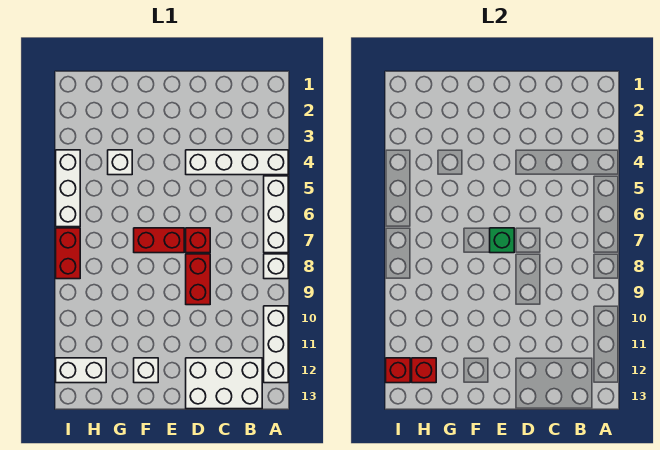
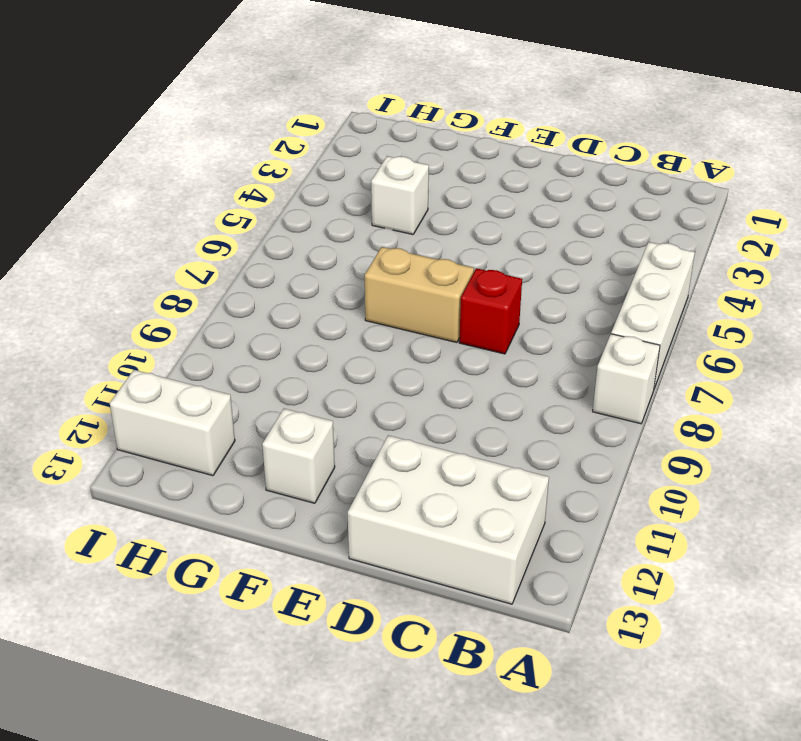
tan 1x2 brick [365,247,474,342] -> red 1x2 brick [134,228,184,253]
none -> white 1x4 brick [186,150,288,175]
none -> white 1x3 brick [264,306,288,383]
none -> red 1x2 brick [186,254,210,305]

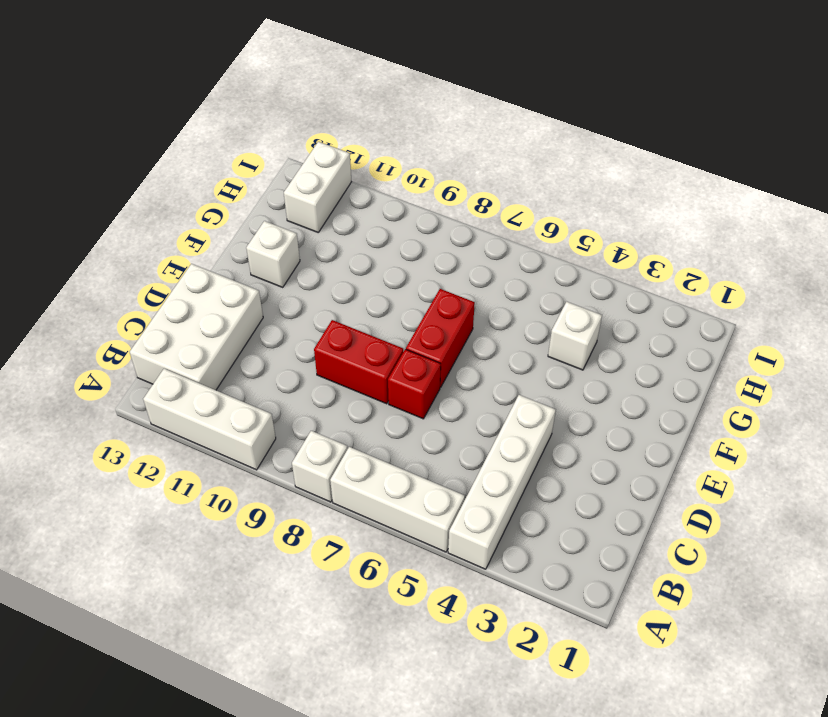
none -> white 1x3 brick [56,150,80,227]
none -> red 1x2 brick [56,228,80,279]
none -> green 1x1 brick [490,228,514,253]

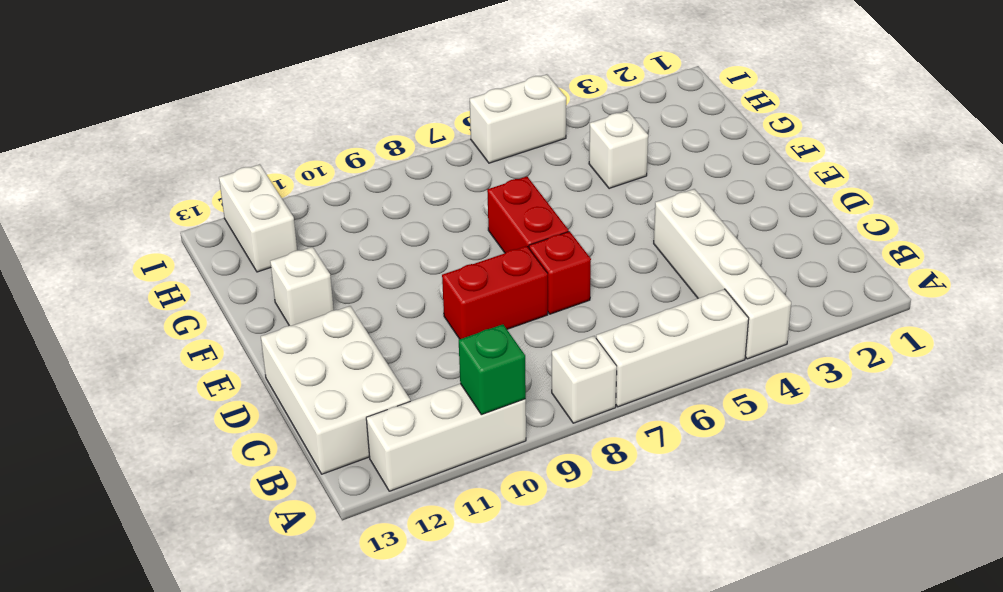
green 1x1 brick [459,324,526,415] -> green 1x1 brick moved to [490,228,514,253]
white 1x2 brick [470,74,566,163] -> white 1x3 brick [56,150,80,227]
none -> red 1x2 brick [56,228,80,279]
none -> red 1x1 brick [412,358,436,383]
none -> red 1x1 brick [386,358,410,383]

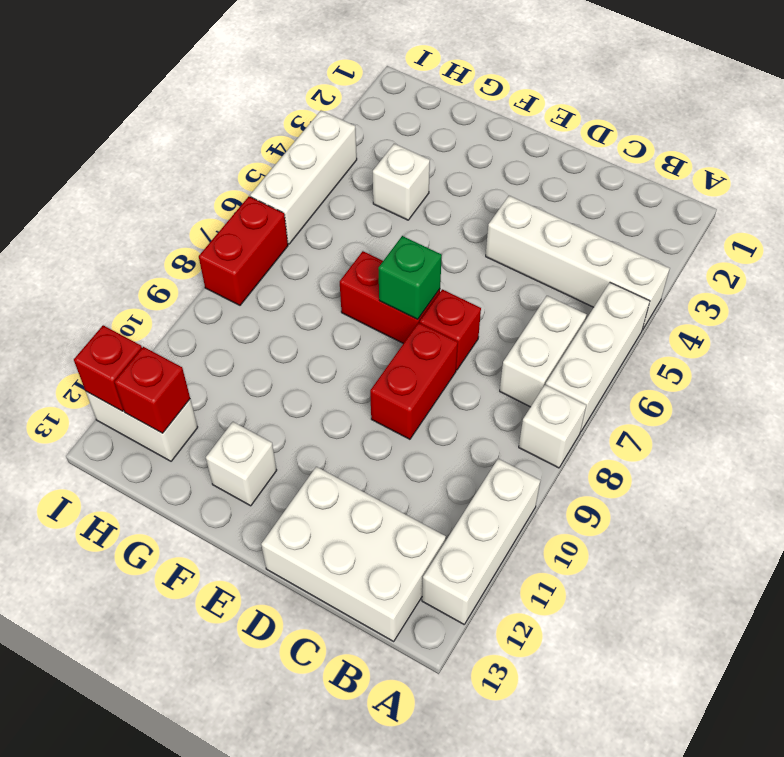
white 1x2 brick [500,296,587,407] -> none

